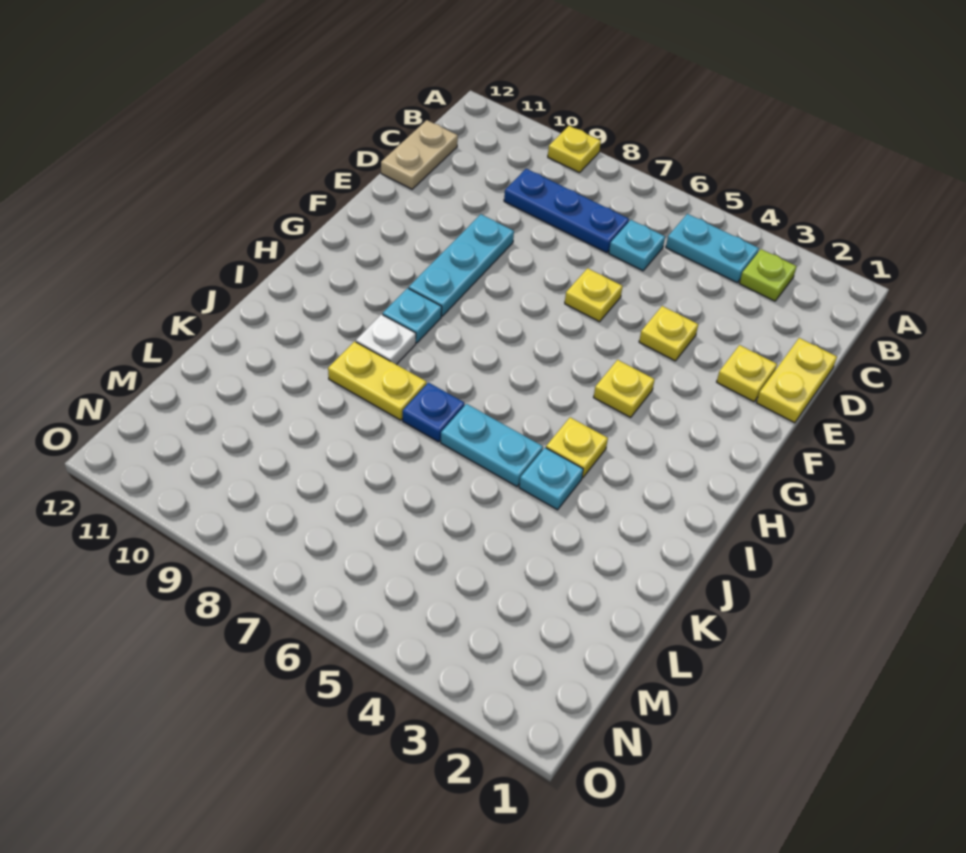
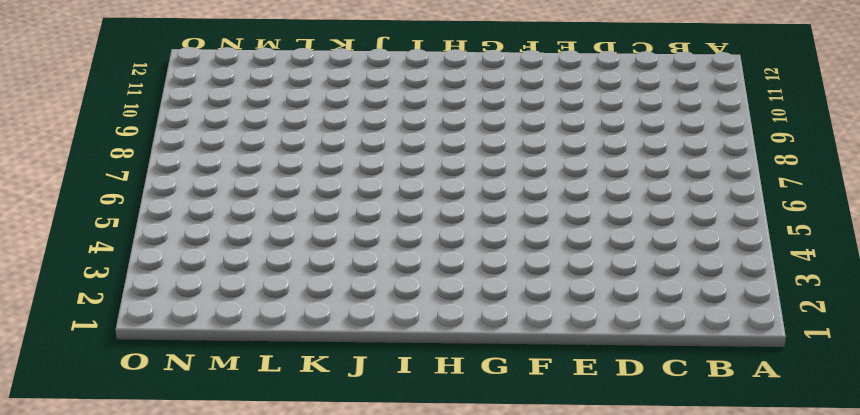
none -> yellow 1x1 plate [548,126,601,173]
none -> lime 1x1 plate [739,249,797,301]
none -> cyan 1x2 plate [666,214,759,283]

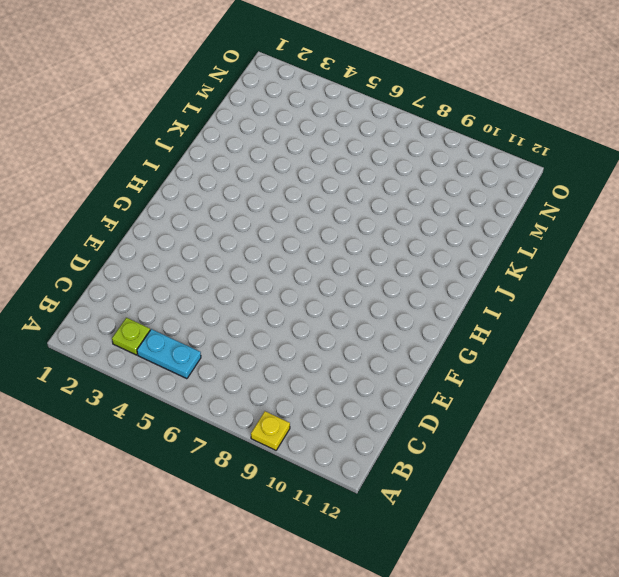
none -> cyan 1x1 plate [609,220,665,271]
none -> blue 1x3 plate [504,169,629,253]
none -> tan 1x2 plate [381,120,458,189]

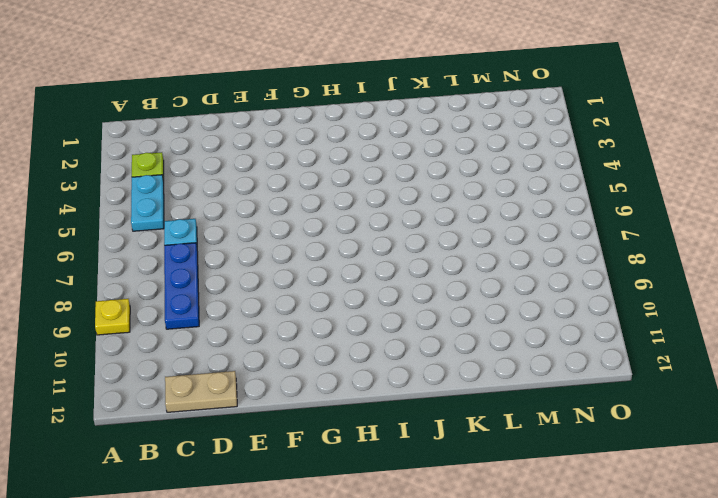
none -> yellow 1x2 plate [756,338,837,423]
none -> yellow 1x1 plate [717,345,777,402]
none -> yellow 1x1 plate [639,306,698,361]

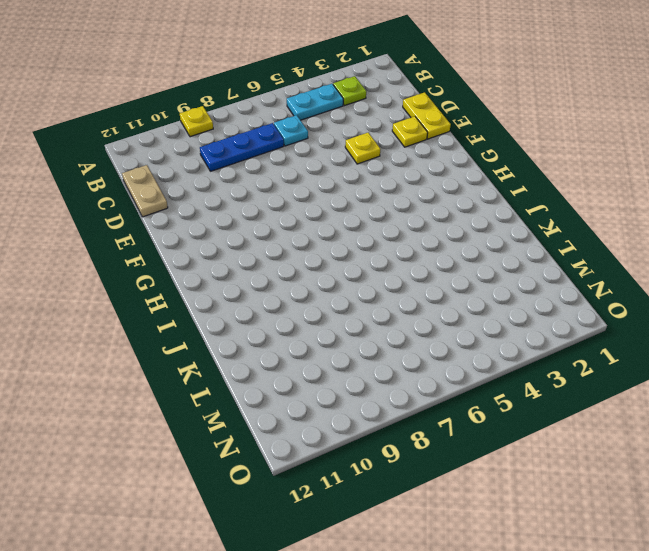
none -> yellow 1x1 plate [565,268,623,322]
none -> cyan 1x3 plate [409,214,514,316]
none -> yellow 1x1 plate [594,360,655,417]

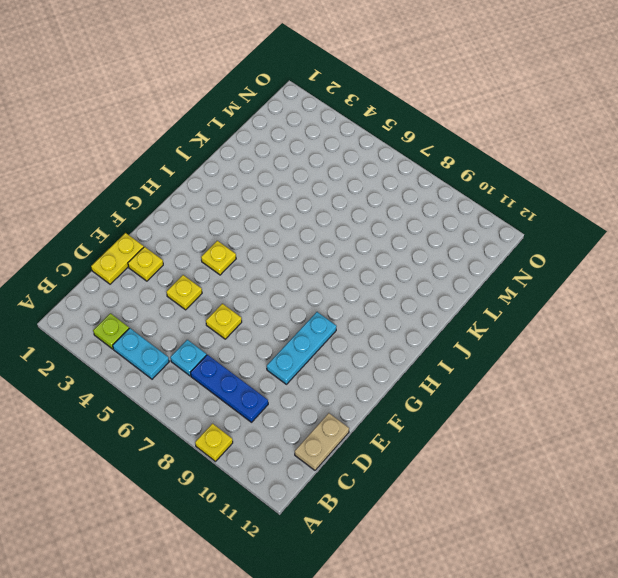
none -> cyan 1x1 plate [383,288,442,343]
none -> yellow 1x1 plate [546,417,608,478]
none -> white 1x1 plate [356,314,416,365]

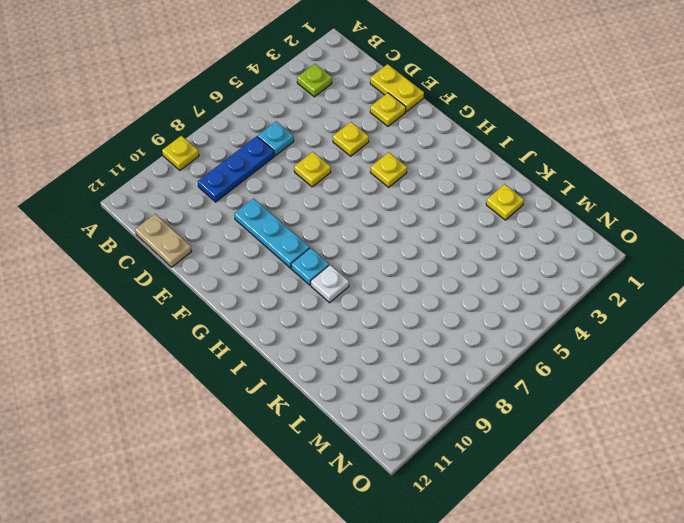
yellow 1x1 plate [486,184,524,220] -> yellow 1x1 plate moved to [546,417,608,478]
none -> cyan 1x2 plate [666,214,759,283]
none -> cyan 1x1 plate [519,448,583,510]
none -> cyan 1x2 plate [441,404,543,487]

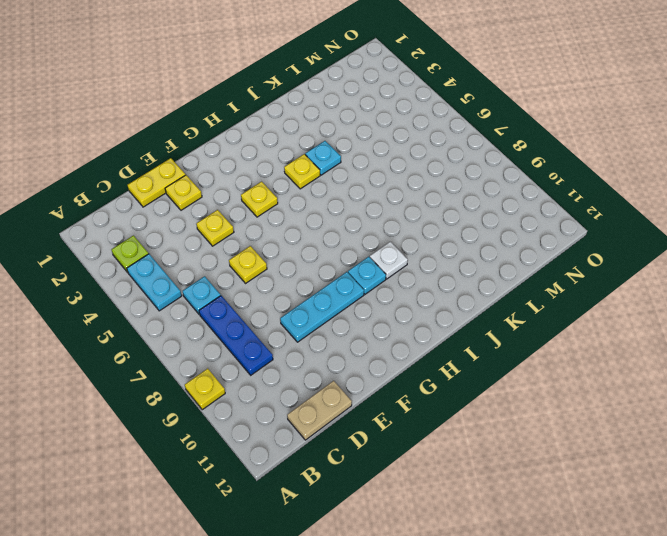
none -> cyan 1x2 plate [441,404,543,487]
none -> blue 1x1 plate [403,383,465,442]
none -> yellow 1x2 plate [328,341,427,420]

